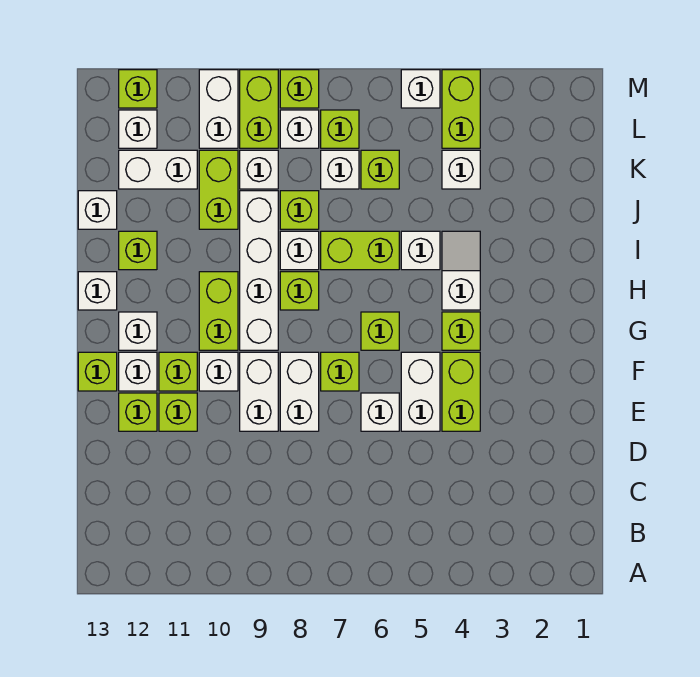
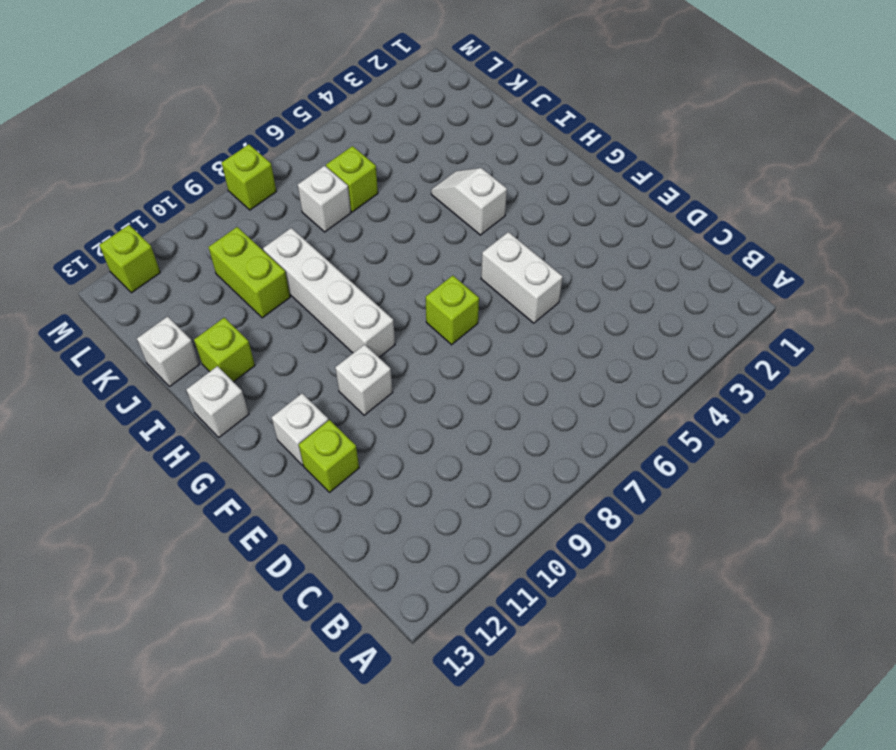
none -> lime 1x2 brick [442,352,480,431]
none -> white 1x1 brick [361,393,399,431]
none -> white 1x2 brick [280,352,319,431]
none -> white 1x2 brick [240,352,278,431]

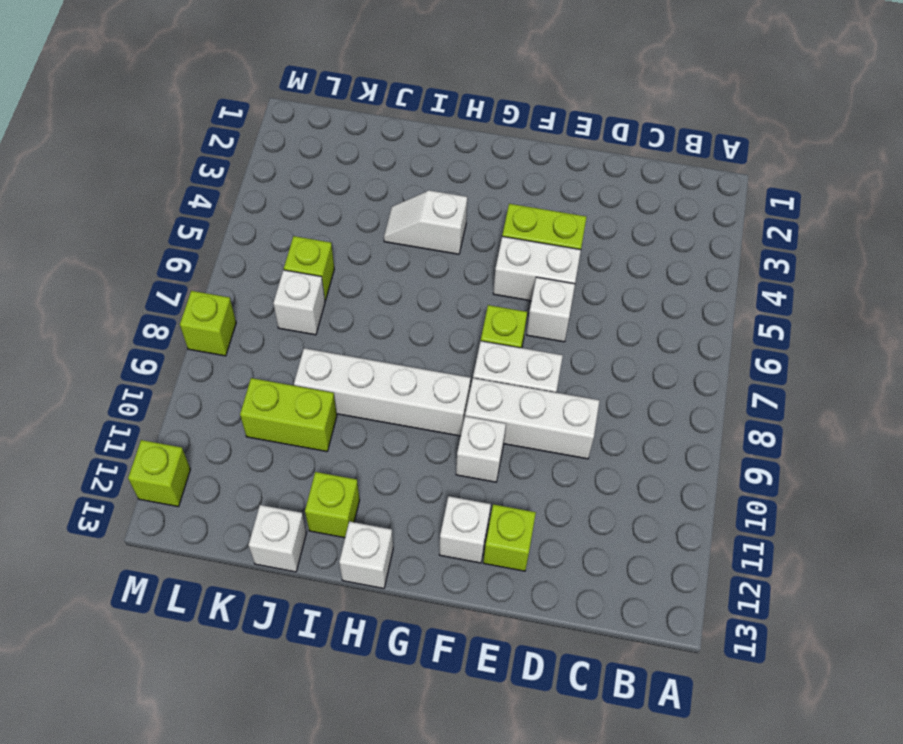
white 1x3 brick [465,378,600,459] -> white 1x2 brick [240,352,278,431]
none -> lime 1x1 brick [159,393,197,431]
none -> lime 1x1 brick [159,352,197,391]
none -> lime 1x1 brick [78,352,117,391]
none -> lime 1x1 brick [442,312,480,350]

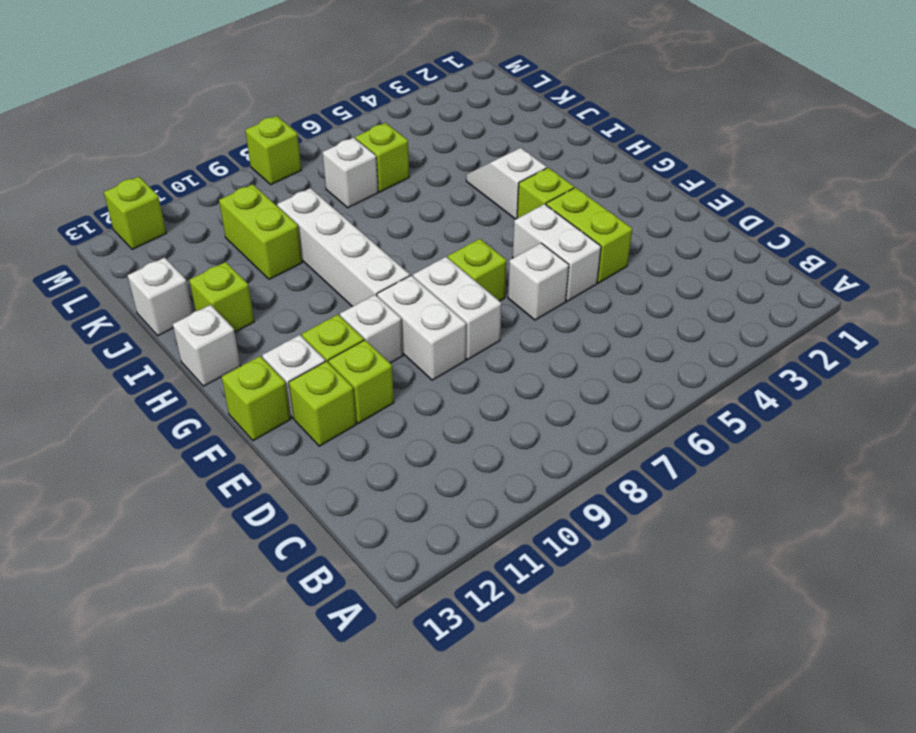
none -> lime 1x1 brick [361,312,399,350]
none -> lime 1x2 brick [199,272,238,350]
none -> white 1x1 brick [119,312,157,350]
none -> lime 1x1 brick [280,272,319,310]

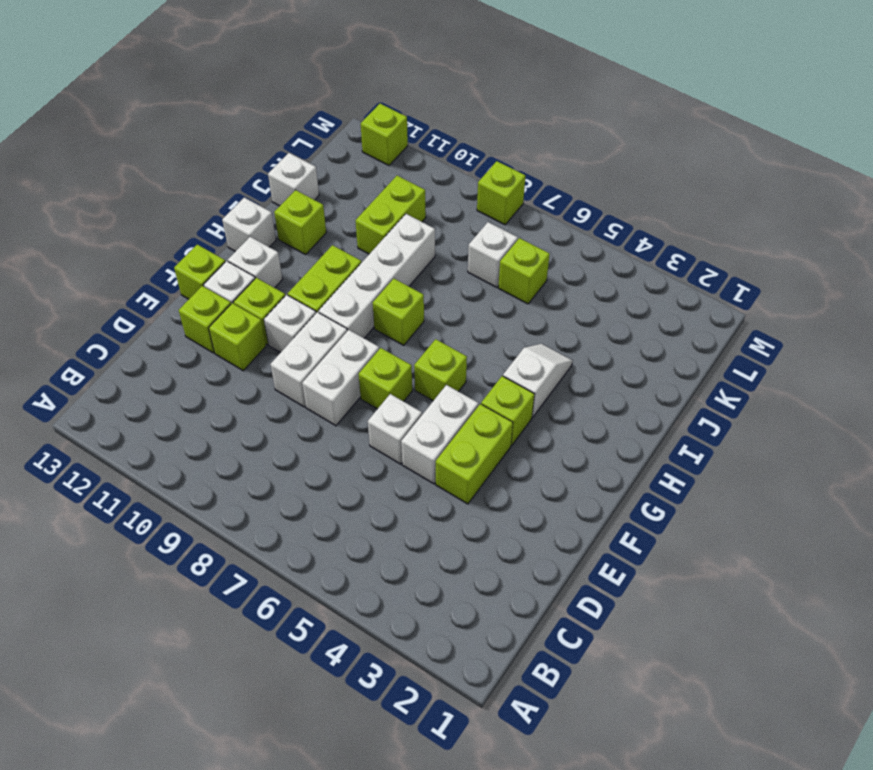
none -> white 1x1 brick [401,231,440,270]
none -> lime 1x2 brick [321,231,399,270]
none -> white 1x1 brick [280,231,319,270]
none -> lime 1x1 brick [280,191,319,229]

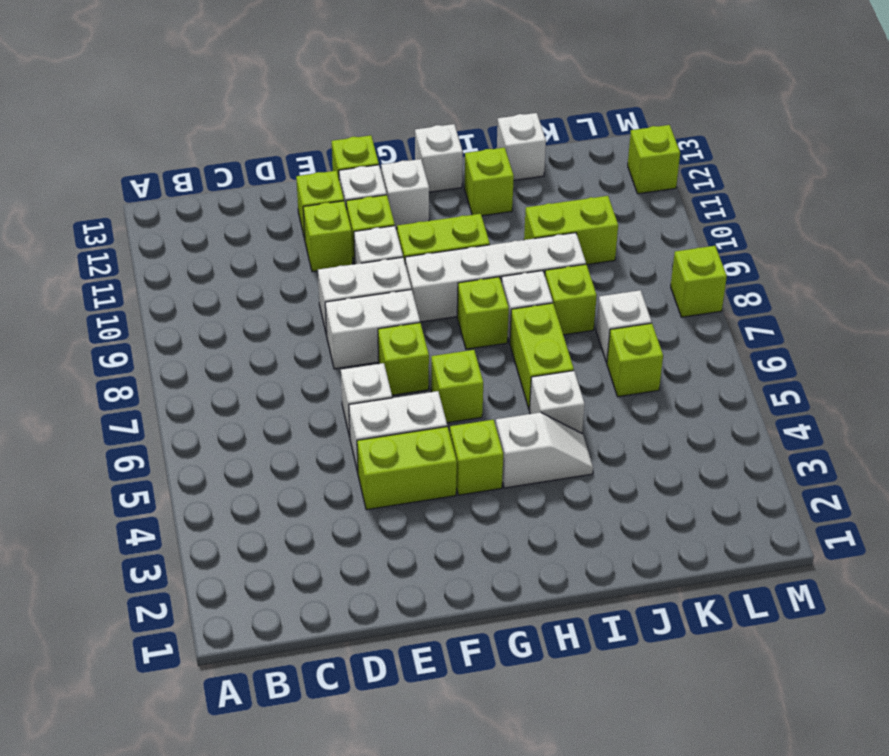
none -> white 1x1 brick [442,150,480,189]
none -> white 1x1 brick [240,150,278,189]
none -> white 1x2 brick [119,150,197,189]
none -> lime 1x2 brick [442,70,480,148]

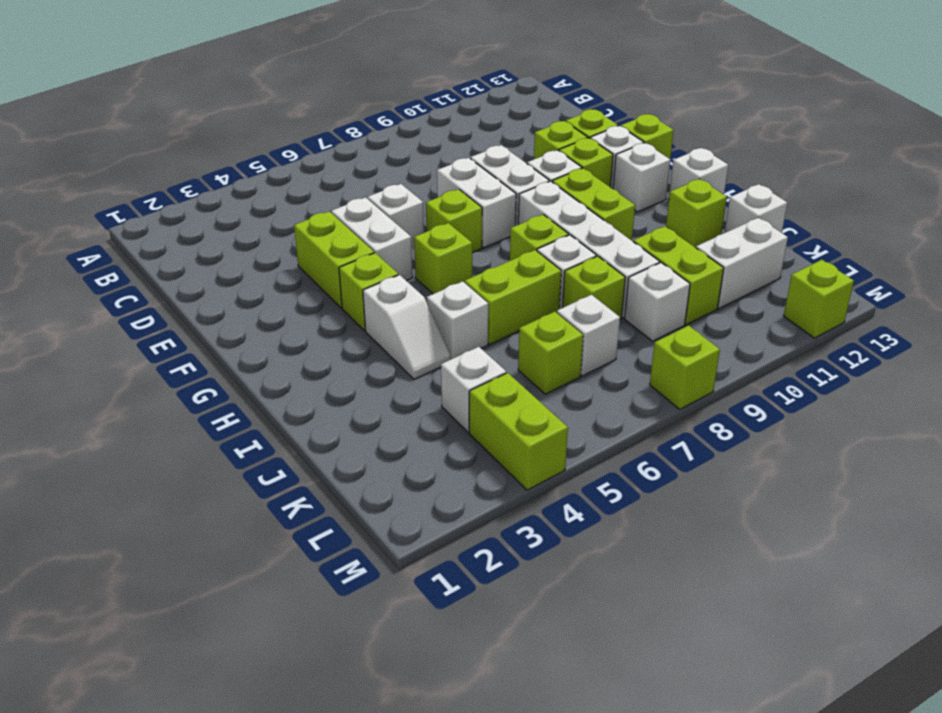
none -> lime 1x1 brick [321,110,359,148]
none -> white 1x1 brick [280,110,319,148]
none -> lime 1x2 brick [240,70,278,148]
none -> white 1x2 brick [199,70,238,148]

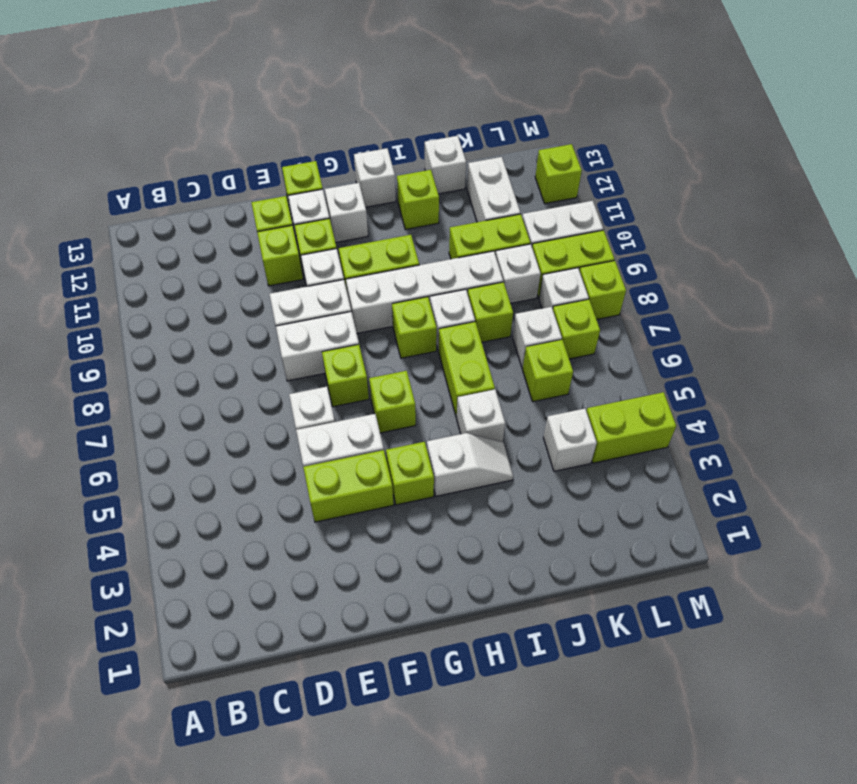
none -> white 1x1 brick [119,110,157,148]
none -> white 1x1 brick [401,70,440,108]

